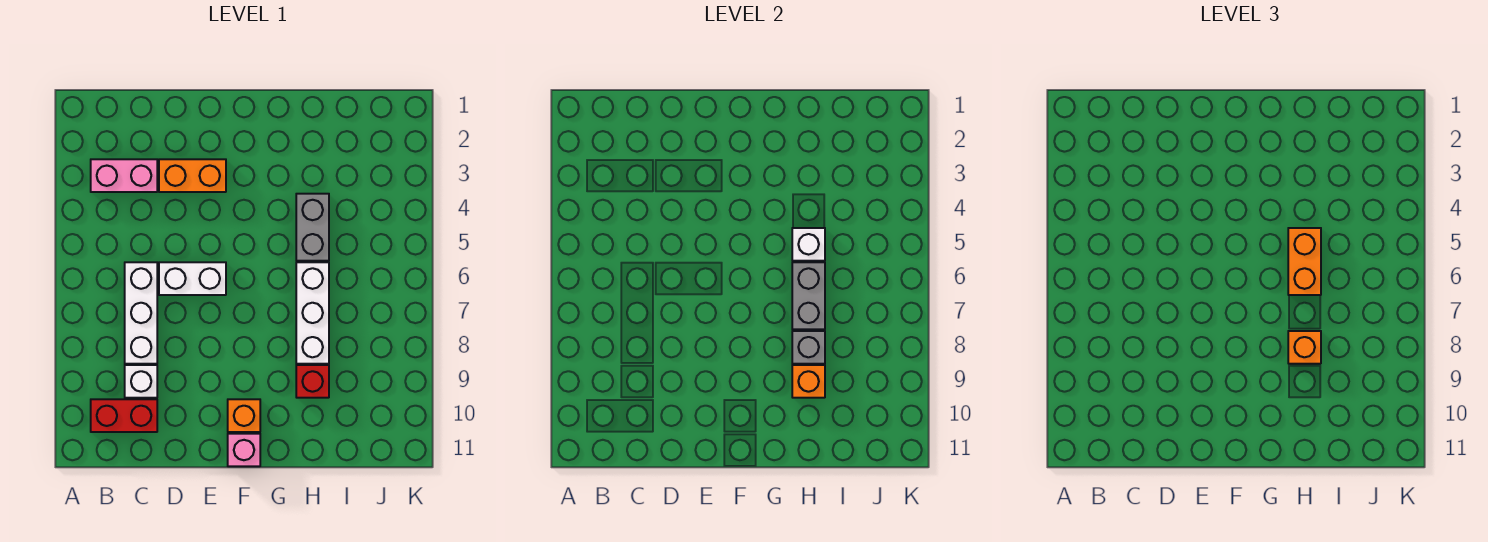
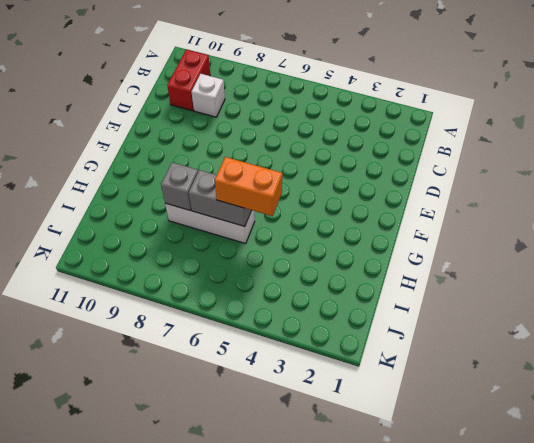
none -> pink 1x2 brick [91,159,157,192]
none -> white 1x3 brick [125,262,157,364]
none -> orange 1x2 brick [159,159,226,192]

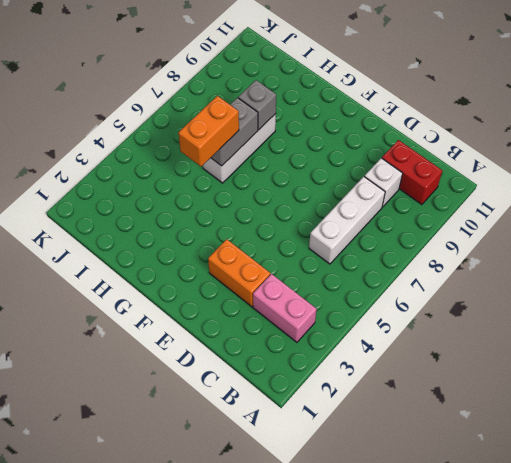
none -> white 1x2 brick [159,262,226,295]
none -> orange 1x1 brick [228,399,260,432]
none -> pink 1x1 brick [228,434,260,466]

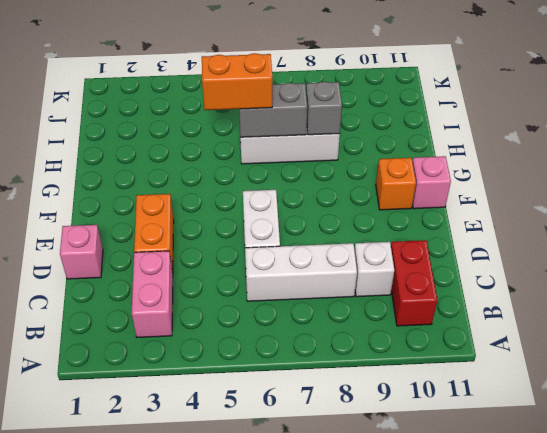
pink 1x1 brick [60,225,103,279] -> none
none -> grey 1x2 brick [296,194,329,261]
none -> red 1x1 brick [296,365,329,398]
none -> white 1x1 brick [792,228,825,261]

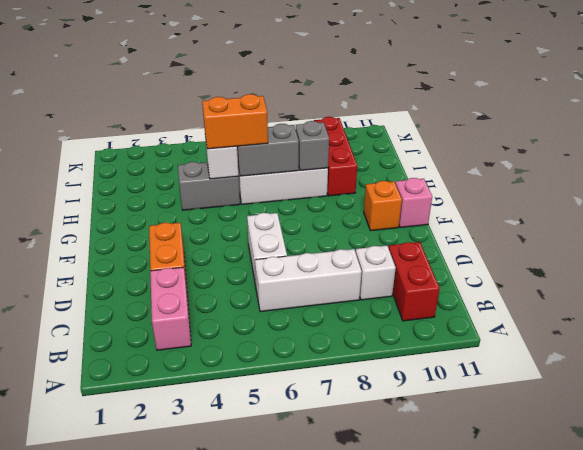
red 1x3 brick [314,117,357,196] -> red 1x1 brick [296,365,329,398]
none -> orange 1x1 brick [792,365,825,398]
none -> orange 1x1 brick [1288,331,1321,364]

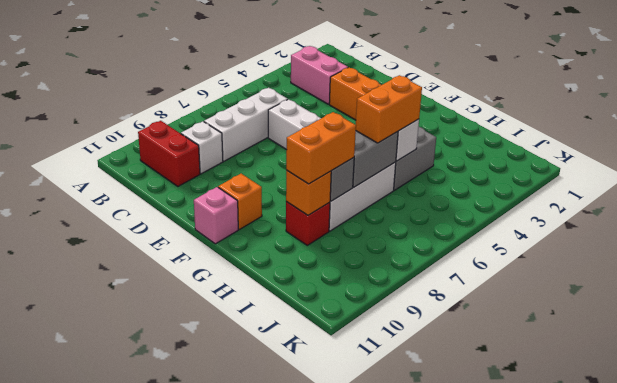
orange 1x2 brick [286,112,356,184] -> orange 1x1 brick [1288,331,1321,364]

